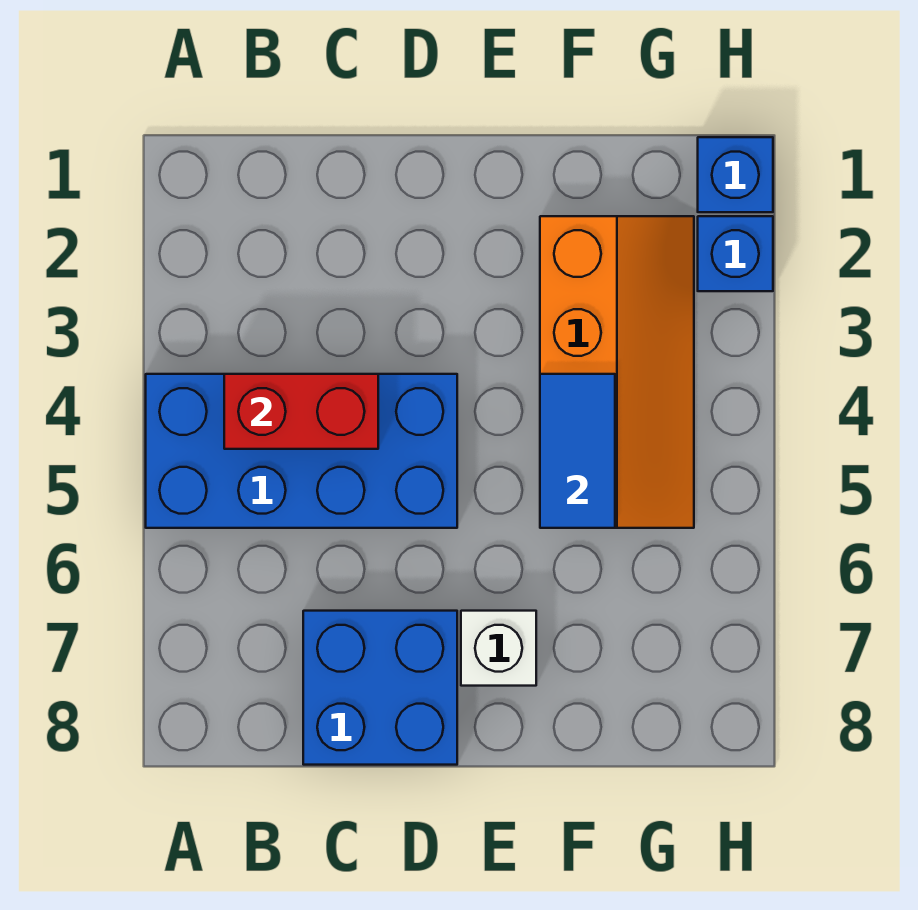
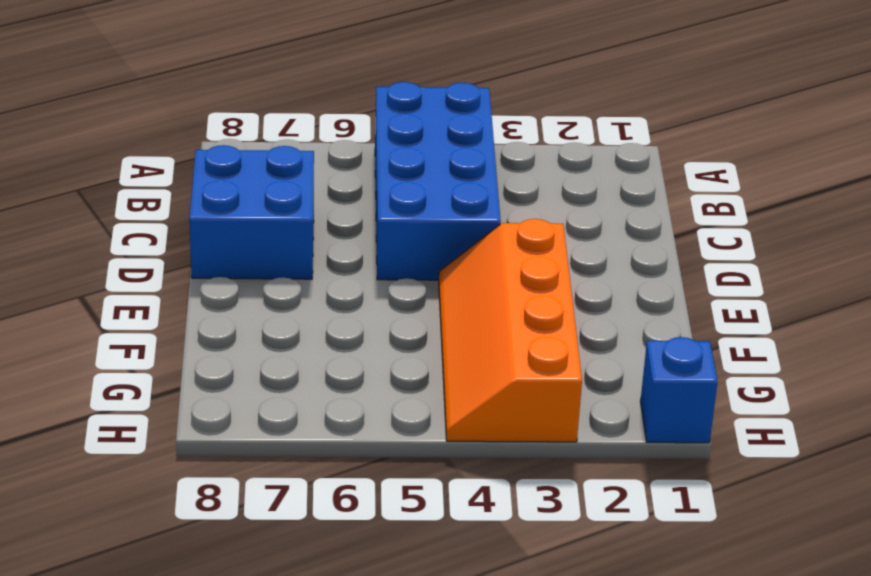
orange 2x4 slope [439,219,582,442] -> orange 2x4 slope turned to [540,216,694,528]
none -> white 1x1 brick [461,611,536,686]
none -> blue 1x1 brick [698,216,773,291]

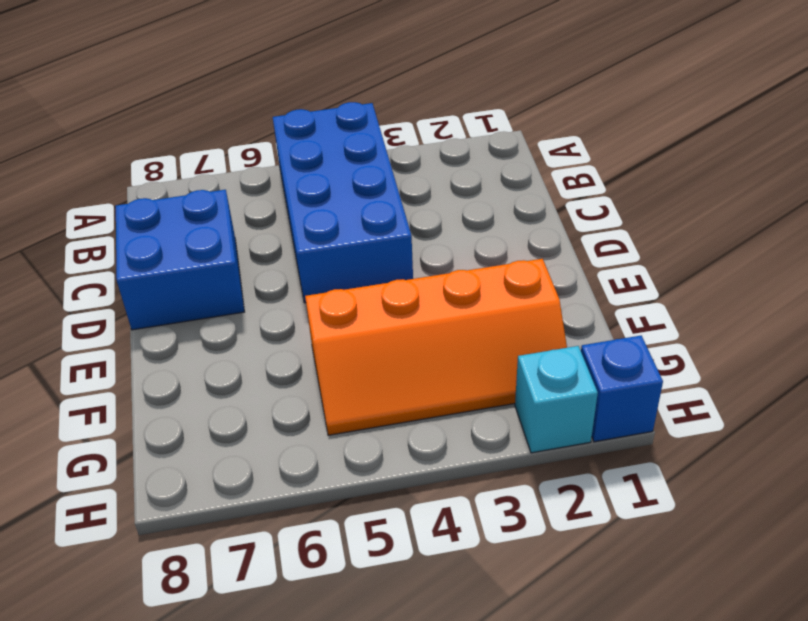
cyan 1x1 brick [515,346,598,453] -> blue 1x1 brick [698,216,773,291]
none -> white 1x1 brick [461,611,536,686]
none -> red 1x2 brick [224,374,378,449]

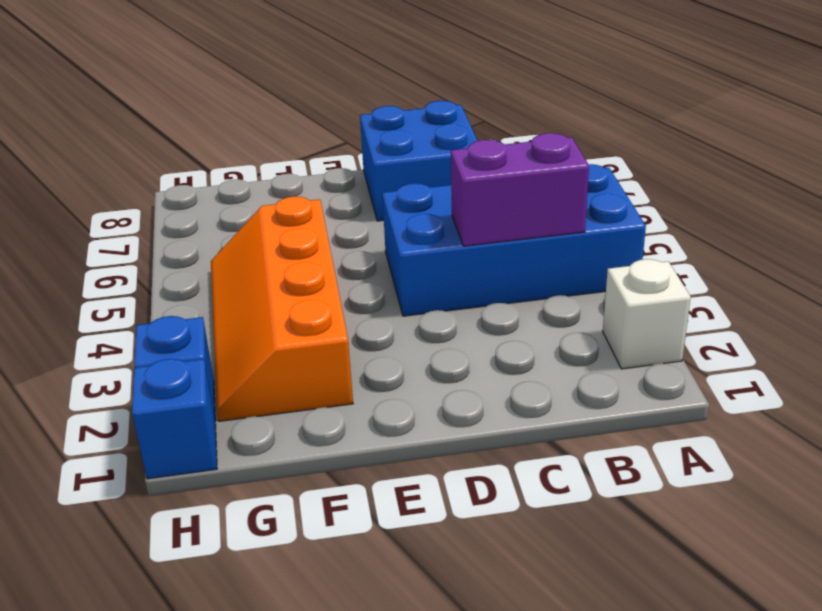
white 1x1 brick [603,259,691,369] -> white 1x1 brick moved to [461,611,536,686]
purple 1x2 brick [451,133,589,246] -> red 1x2 brick [224,374,378,449]
none -> blue 1x2 tile [540,374,615,528]

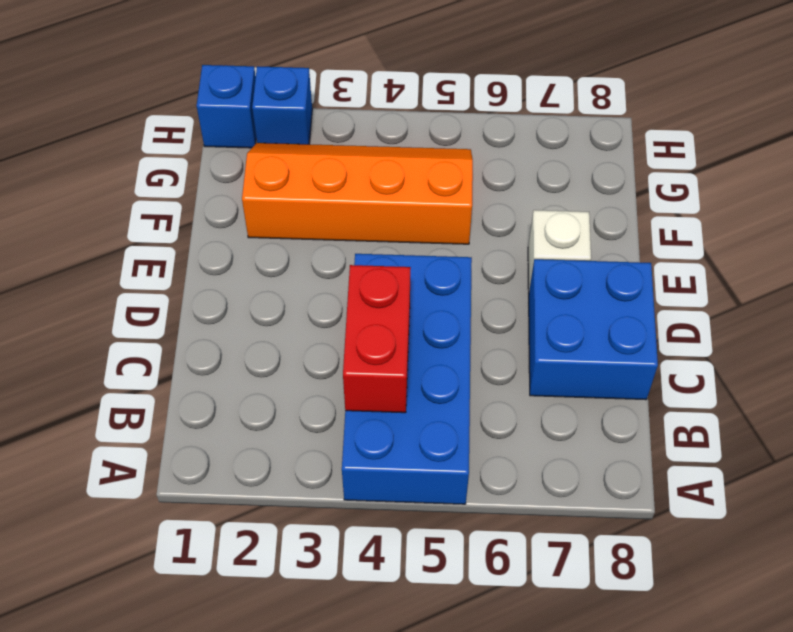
none -> blue 1x2 tile [540,374,615,528]

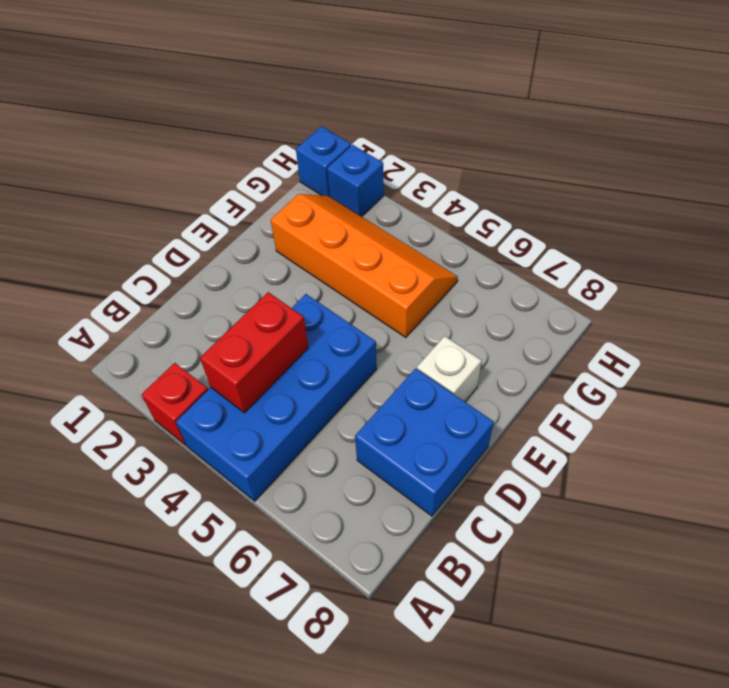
red 1x1 brick [142,363,208,445] -> none
none -> blue 1x2 tile [540,374,615,528]

